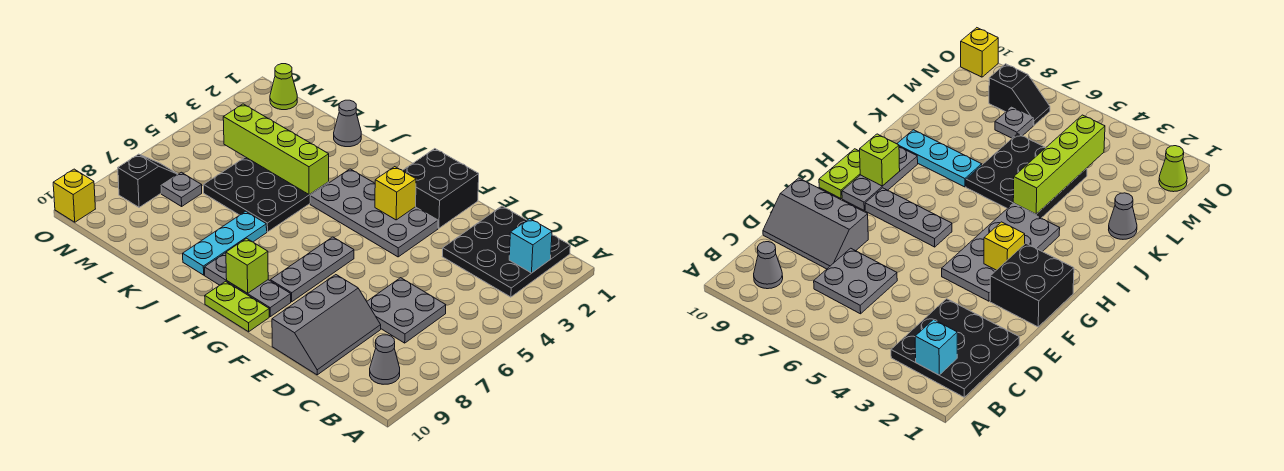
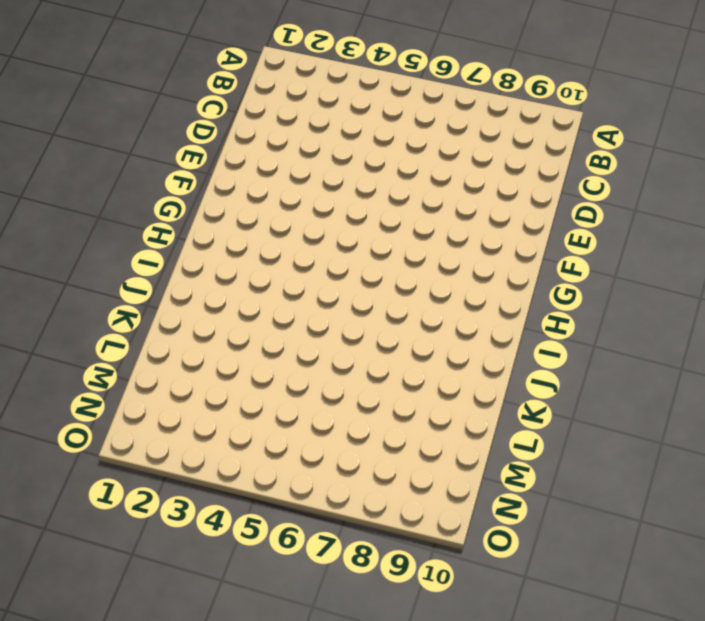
none -> black 3x3 plate [442,206,570,297]
none -> grey 1x1 cone [370,335,400,384]
none -> grey 2x2 plate [367,278,446,343]

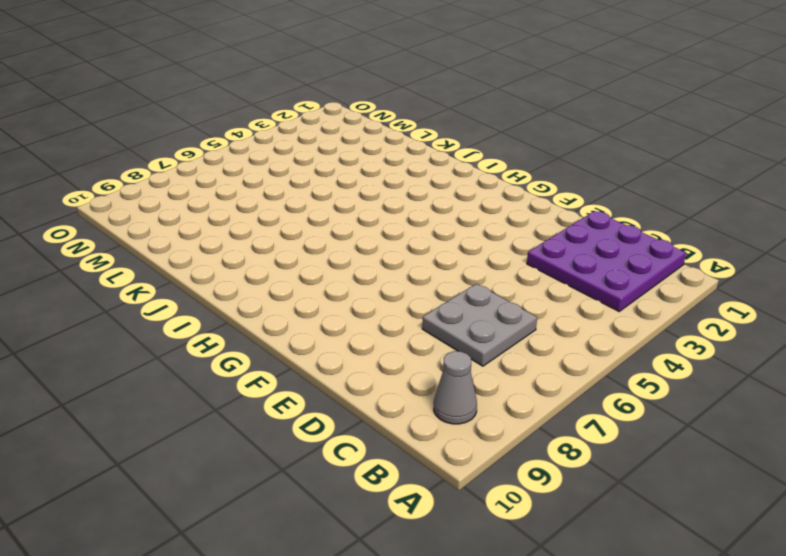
purple 3x3 plate [527,211,686,311] -> black 3x3 plate [442,206,570,297]
none -> grey 2x3 slope [272,275,381,375]
none -> black 2x2 brick [402,149,479,228]
none -> grey 2x4 plate [310,169,438,257]

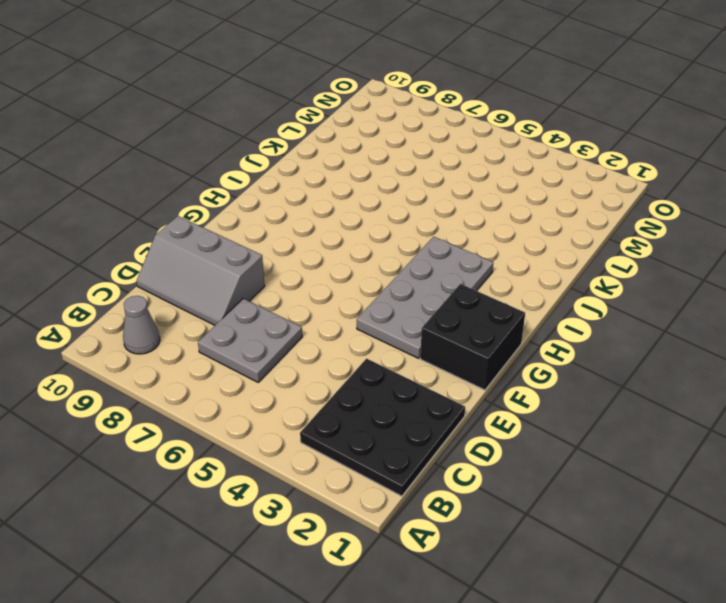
none -> grey 1x3 plate [270,237,354,302]
none -> grey 1x3 plate [204,253,291,317]
none -> lime 1x2 plate [205,281,269,332]

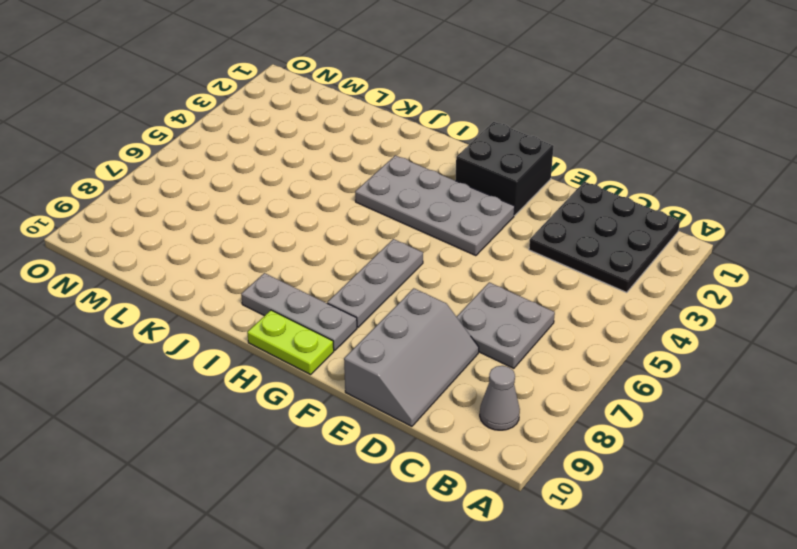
none -> black 3x3 plate [204,157,329,232]
none -> cyan 1x3 plate [183,211,267,275]
none -> grey 1x1 cone [334,100,361,147]

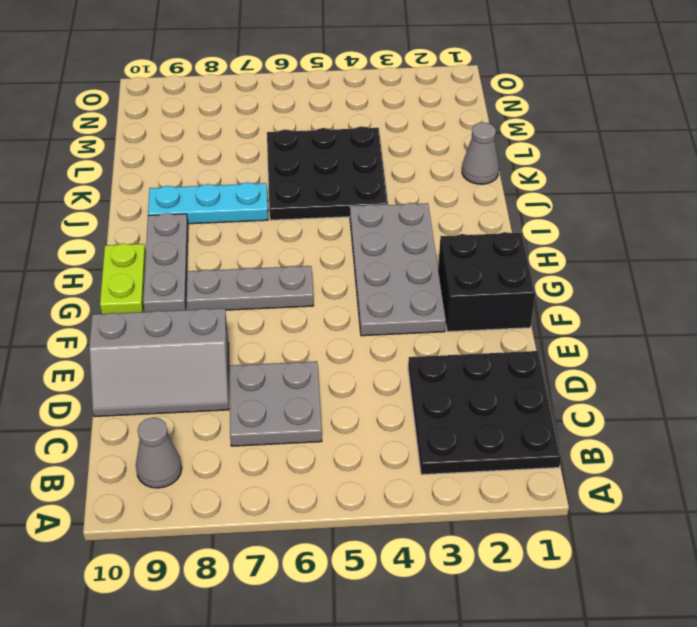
none -> grey 1x1 plate [161,172,202,206]
none -> lime 1x1 cone [270,64,297,110]
none -> black 1x2 slope [118,154,178,207]

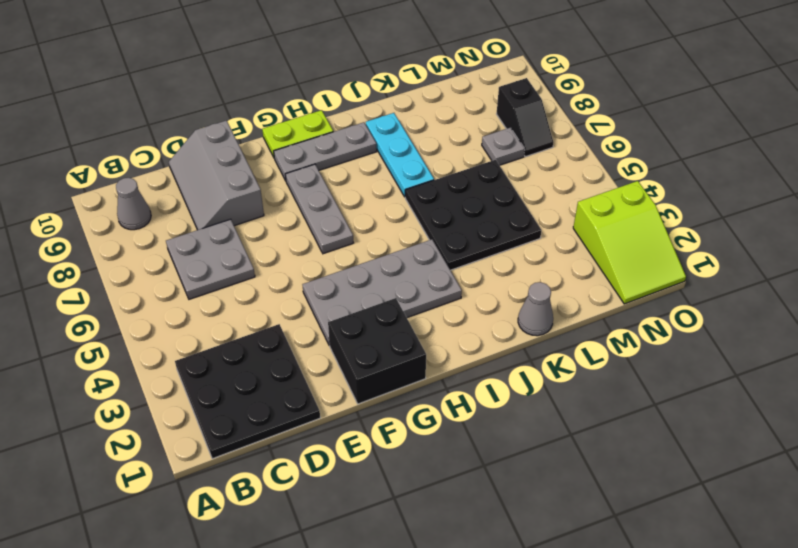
lime 2x3 slope [573,181,686,304] -> lime 1x1 cone [270,64,297,110]
none -> yellow 1x1 brick [53,169,95,222]
none -> cyan 1x1 brick [509,218,552,273]
none -> yellow 1x1 brick [375,167,416,220]

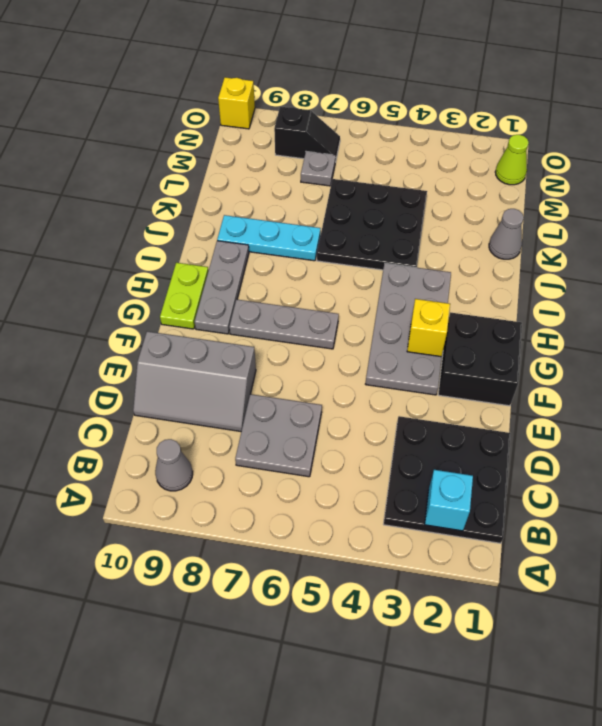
none -> lime 1x1 brick [226,238,268,293]
none -> lime 1x4 brick [223,104,329,195]

